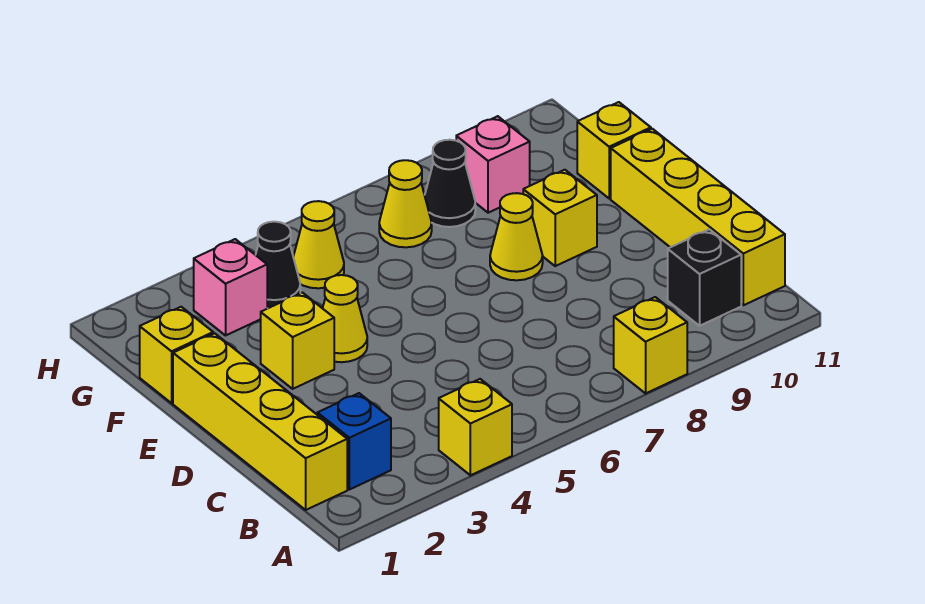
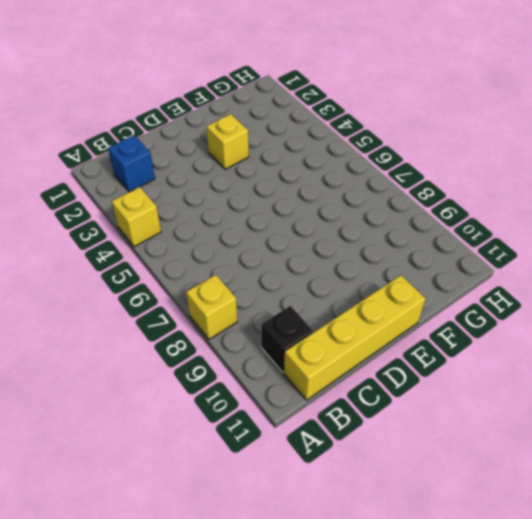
none -> yellow 1x4 brick [173,333,347,510]
none -> yellow 1x1 cone [323,275,367,362]
none -> yellow 1x1 cone [490,193,543,280]

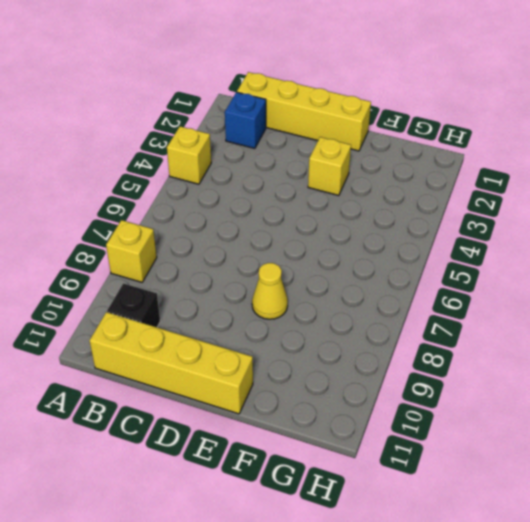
none -> yellow 1x1 cone [323,275,367,362]
none -> yellow 1x1 brick [523,170,597,266]
none -> yellow 1x1 brick [140,307,213,403]

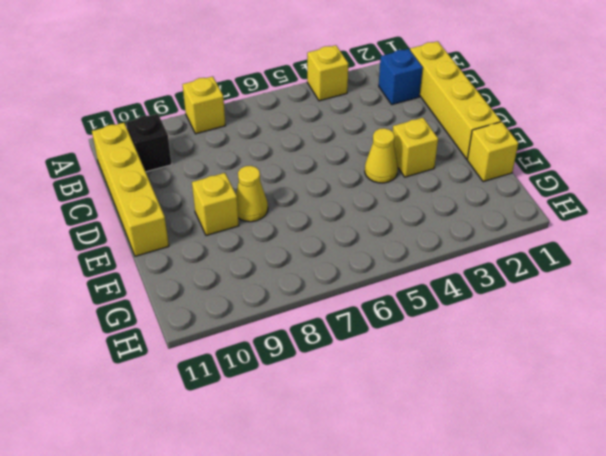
none -> yellow 1x1 brick [577,102,651,198]
none -> pink 1x1 brick [194,239,267,335]
none -> black 1x1 cone [256,222,300,308]

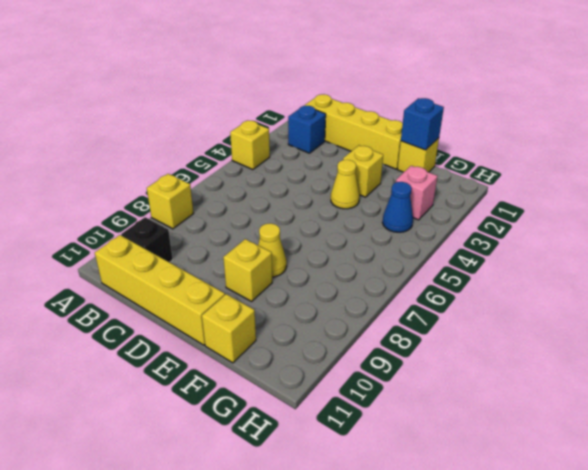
blue 1x1 brick [401,98,444,150] -> none
blue 1x1 cone [383,182,413,232] -> black 1x1 cone [256,222,300,308]
none -> yellow 1x1 cone [293,201,344,288]
none -> yellow 1x1 cone [379,160,432,247]
none -> black 1x1 cone [425,140,475,227]

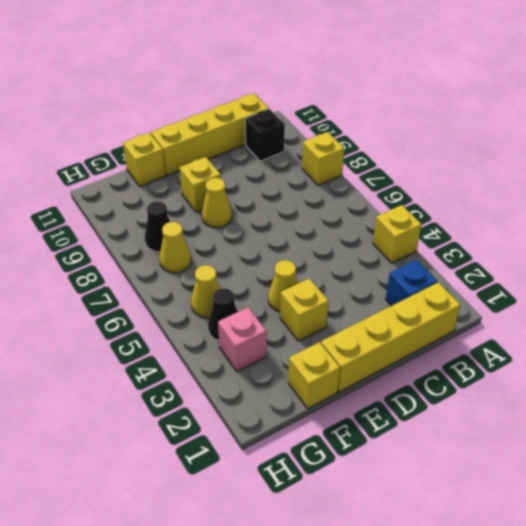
none -> pink 1x1 brick [456,116,530,213]

